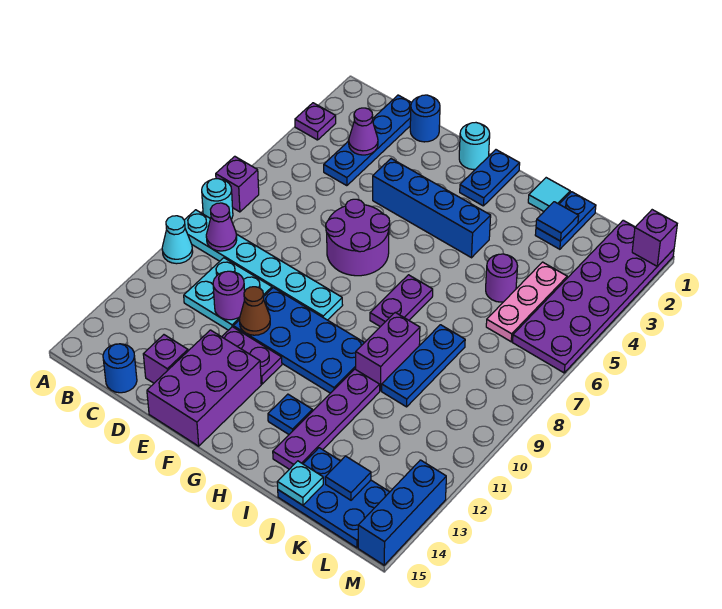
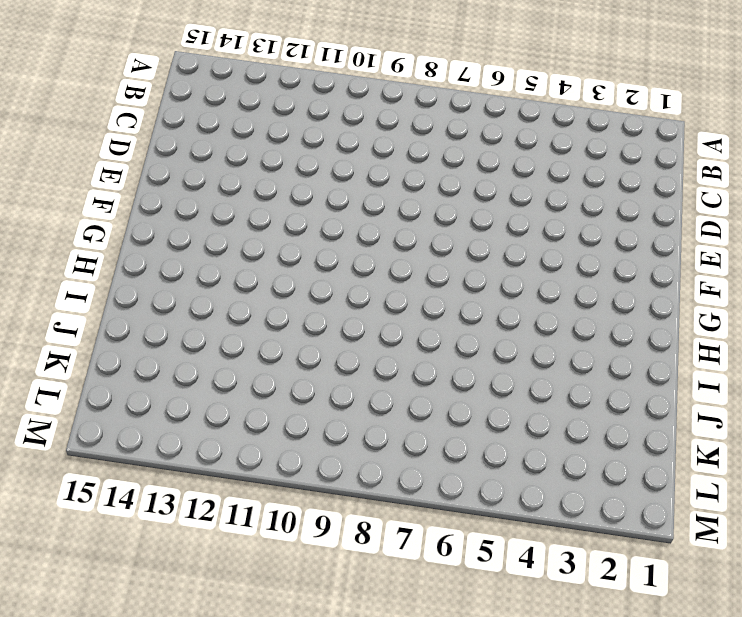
none -> purple 1x1 plate [295,103,336,140]
none -> purple 1x1 brick [216,156,259,212]
none -> cyan 1x1 round brick [202,179,233,219]
none -> cyan 1x6 plate [184,210,343,320]

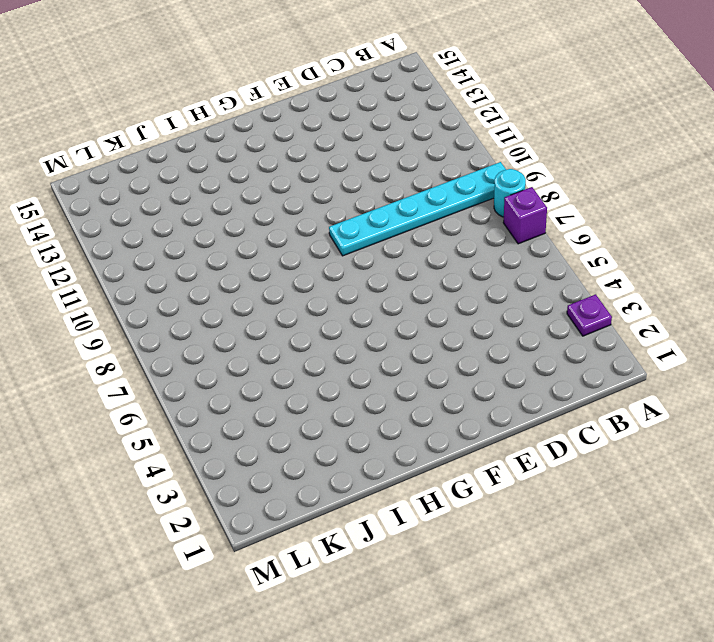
none -> cyan 1x1 cone [162,216,193,264]
none -> blue 1x4 plate [324,95,412,186]
none -> cyan 2x2 plate [184,258,272,330]
none -> blue 1x1 round brick [103,344,137,393]

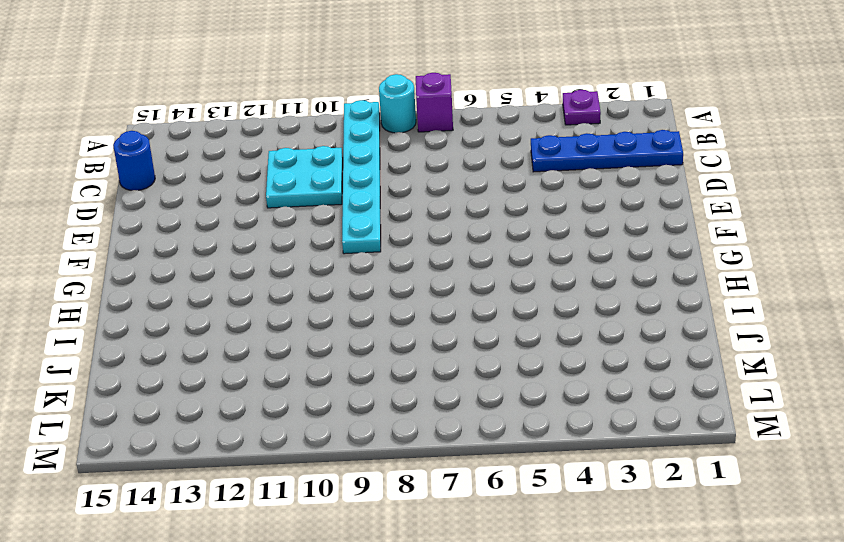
none -> cyan 1x1 cone [162,216,193,264]
none -> blue 1x1 round brick [410,95,440,142]
none -> purple 1x1 brick [143,335,188,383]
none -> blue 1x4 brick [373,159,491,258]

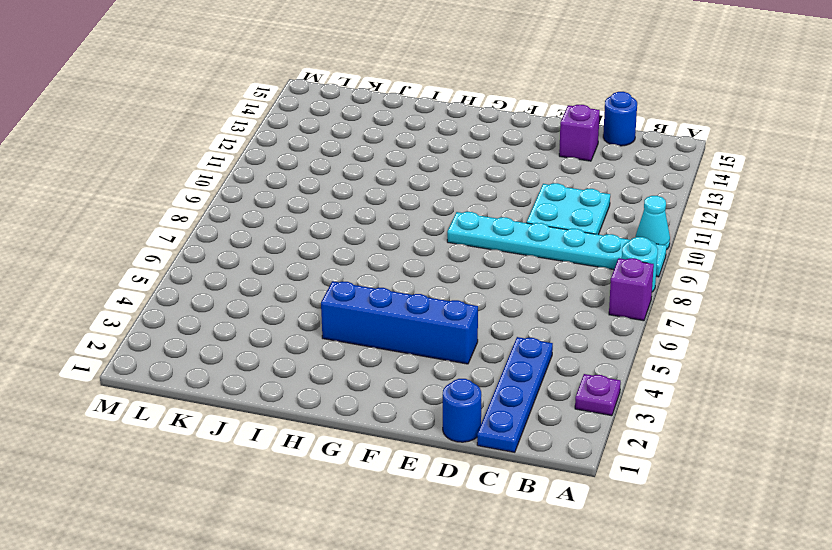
none -> purple 2x2 round brick [326,199,390,276]
none -> blue 2x4 plate [233,288,364,393]
none -> purple 1x2 plate [222,327,282,384]
none -> purple 2x3 brick [147,330,261,446]

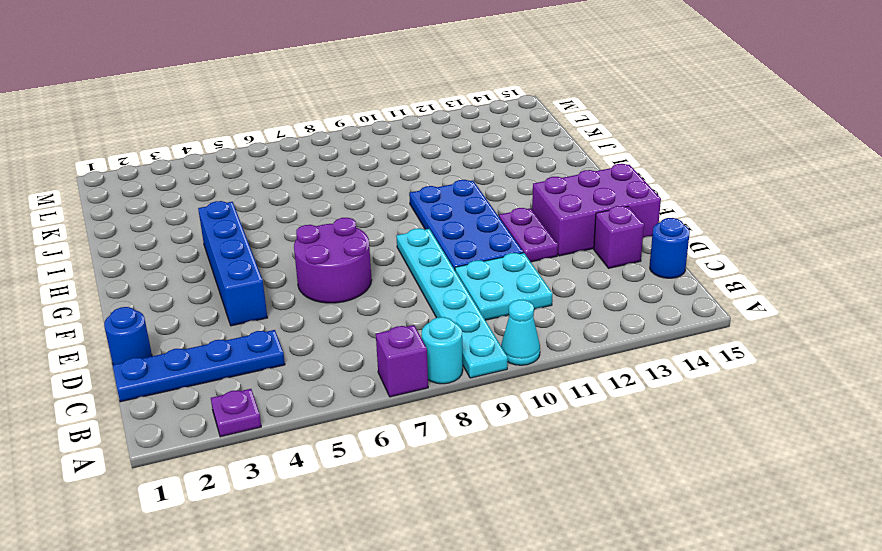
none -> cyan 1x1 round brick [459,123,490,170]
none -> blue 1x2 plate [460,150,520,206]
none -> purple 1x2 plate [370,275,433,327]
none -> blue 1x1 plate [268,394,313,434]

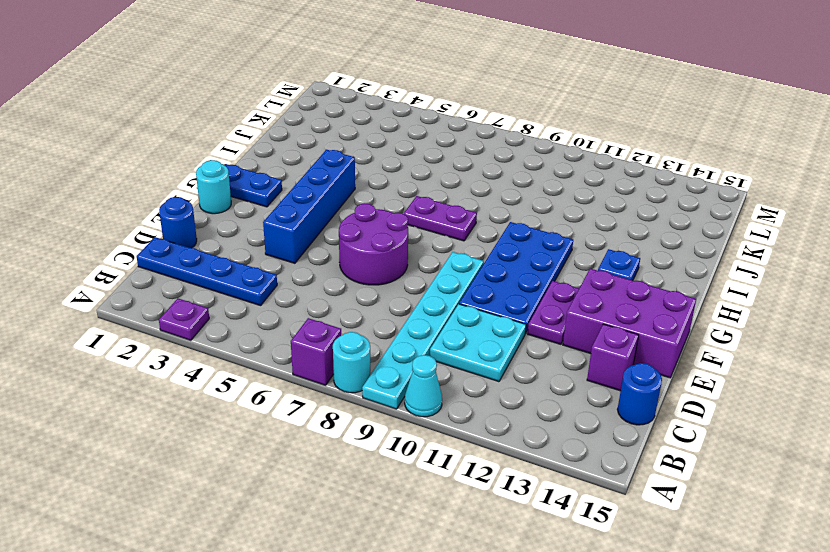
none -> cyan 1x1 tile [528,178,570,211]
none -> purple 1x2 brick [356,313,420,391]
none -> purple 1x4 plate [273,369,380,469]
none -> blue 1x2 plate [535,192,596,249]

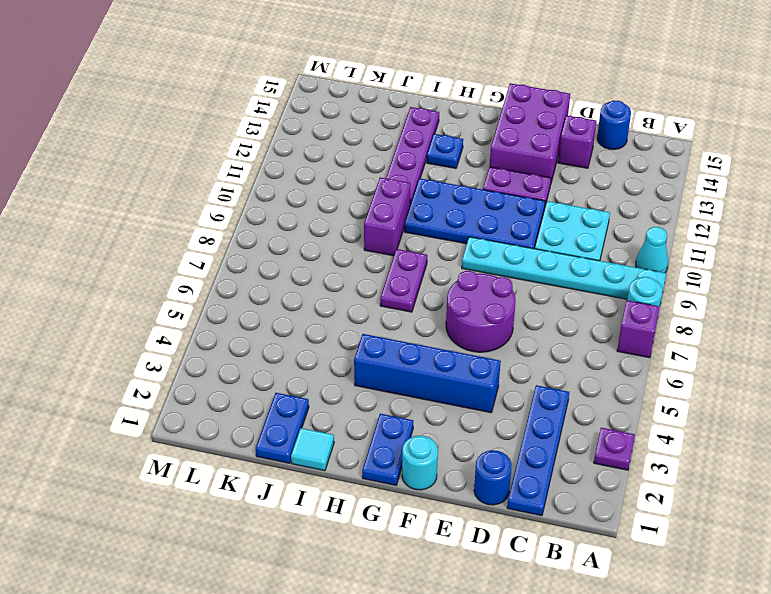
none -> purple 1x1 round brick [486,254,518,302]
none -> blue 1x3 plate [382,325,465,407]
none -> blue 2x3 plate [278,448,389,548]
none -> pink 1x3 plate [486,262,567,342]

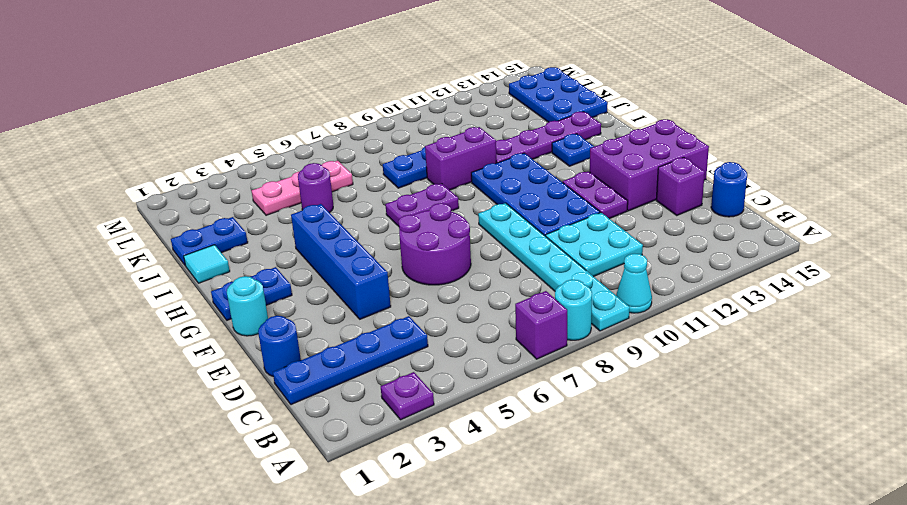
none -> purple 2x6 plate [513,220,674,373]
none -> blue 1x3 brick [358,460,446,565]
none -> purple 1x1 cone [206,203,237,251]
none -> purple 1x1 cone [349,108,378,155]

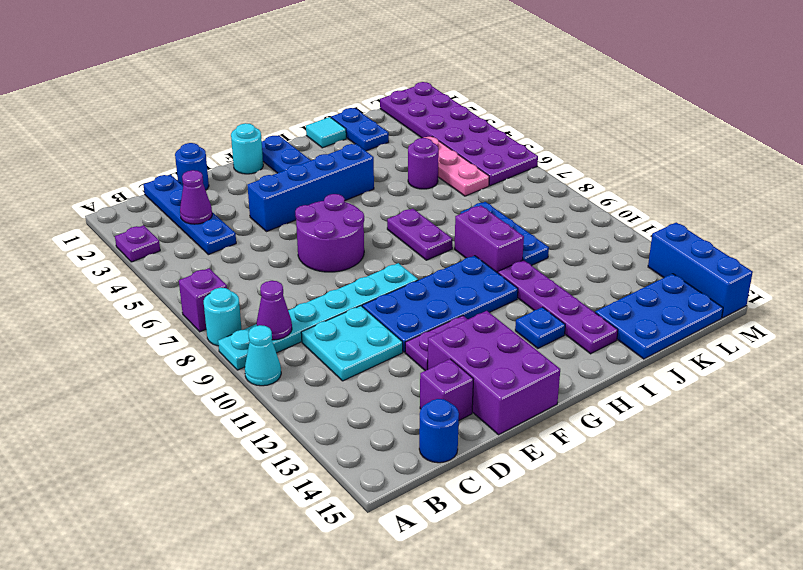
none -> purple 1x1 round brick [213,271,245,320]
none -> brown 1x1 cone [239,287,270,335]
none -> blue 1x1 tile [536,202,579,241]
none -> cyan 1x1 plate [277,461,323,505]

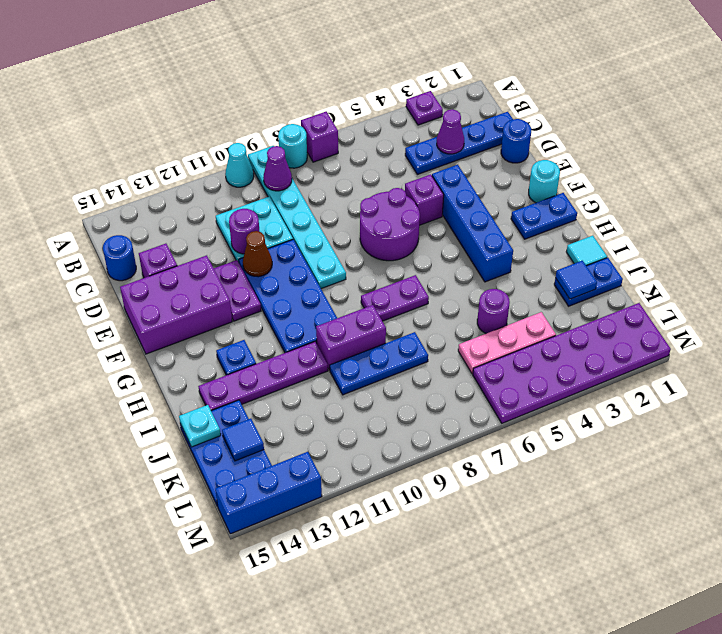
purple 1x1 brick [405,174,444,225] -> purple 1x1 brick moved to [632,210,677,266]

